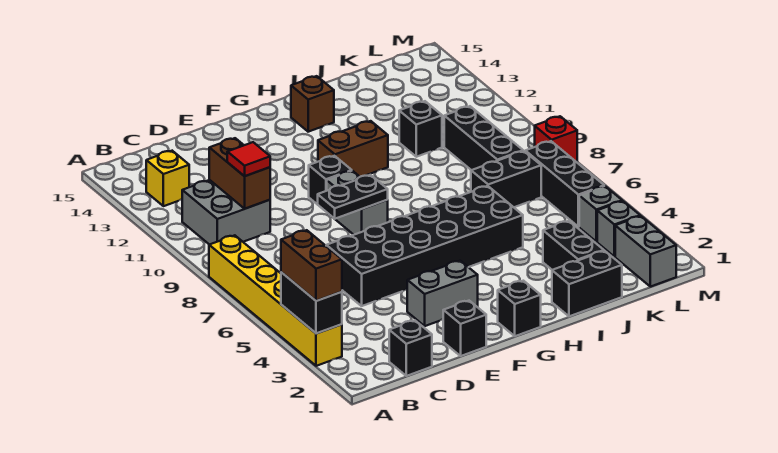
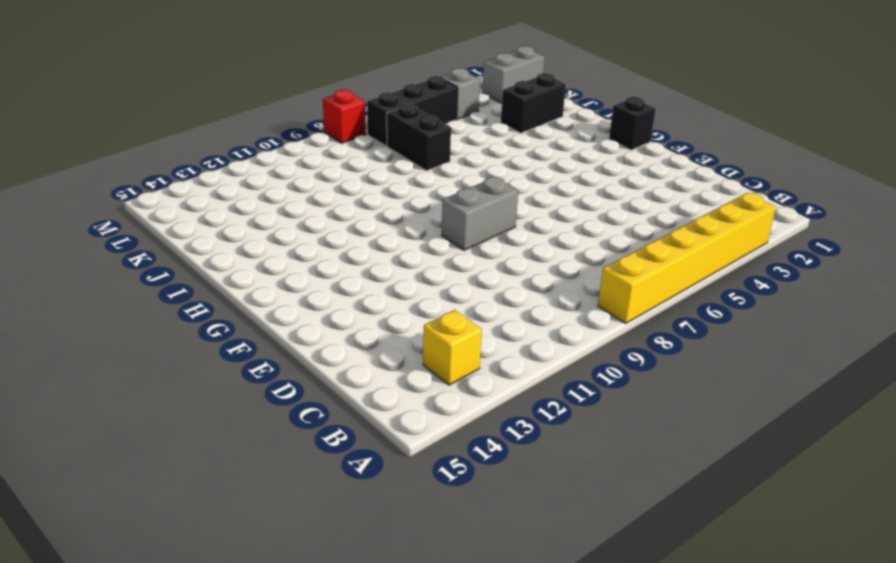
none -> grey 2x2 brick [182,180,270,245]
none -> black 1x1 brick [389,320,432,376]
none -> black 2x6 brick [326,186,523,306]

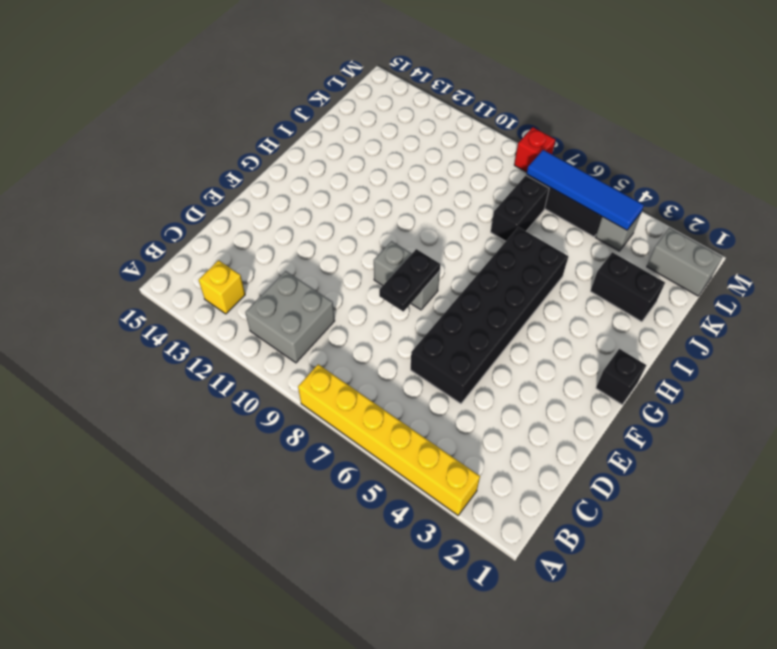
blue 1x4 tile [527,150,644,230] -> none
none -> black 1x1 brick [389,320,432,376]
none -> black 1x1 brick [443,301,486,356]
none -> grey 1x2 brick [407,261,478,326]

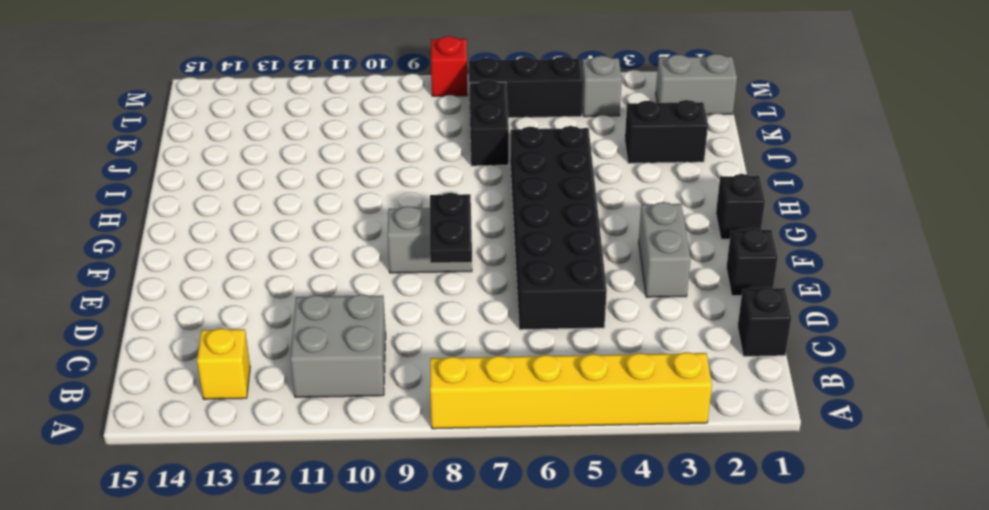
none -> black 1x1 brick [309,156,352,205]
none -> brown 1x2 brick [318,121,388,177]
none -> brown 1x1 brick [291,76,334,132]

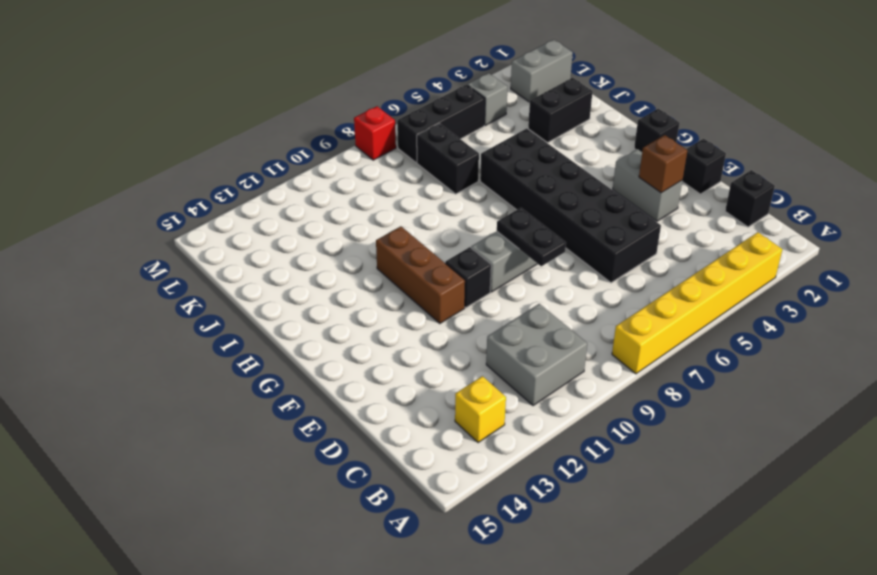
brown 1x1 brick [639,135,687,193] -> brown 1x1 brick moved to [291,76,334,132]
brown 1x3 brick [376,226,465,323] -> brown 1x2 brick [318,121,388,177]
none -> black 1x2 brick [552,251,622,316]
none -> black 1x1 brick [399,101,442,157]
none -> black 1x3 brick [444,106,523,170]

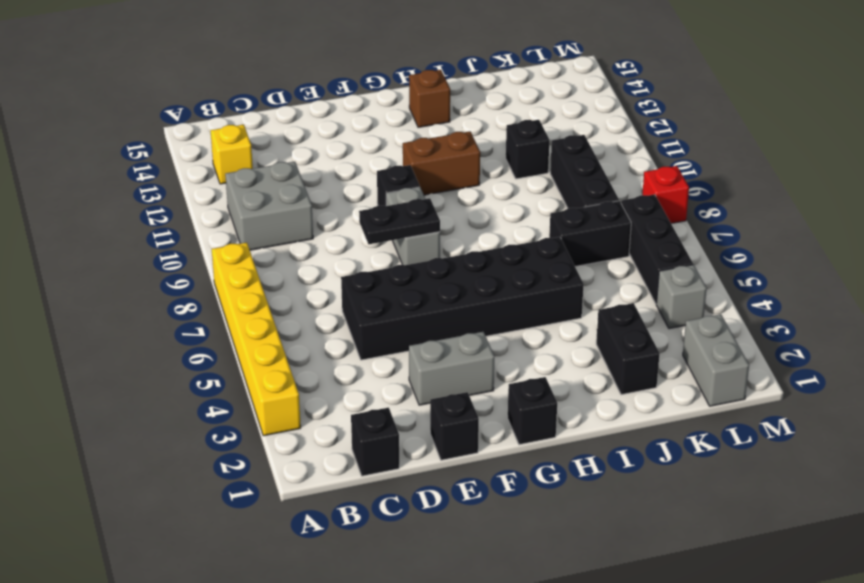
none -> black 1x2 brick [552,251,622,316]
none -> grey 1x1 brick [597,201,640,257]
none -> black 1x2 brick [281,272,342,334]

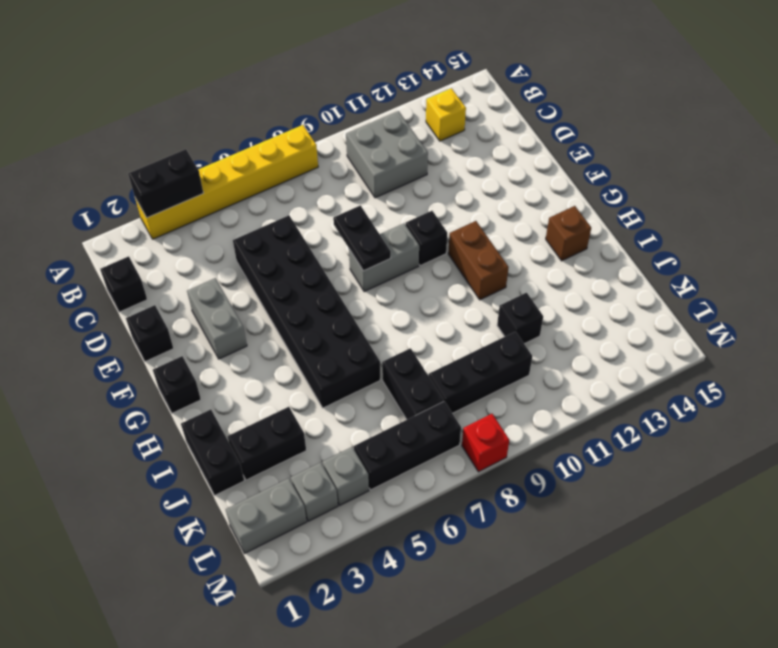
none -> brown 1x2 brick [209,138,270,209]
none -> brown 1x2 brick [281,230,342,301]
none -> red 1x1 tile [227,142,270,176]

